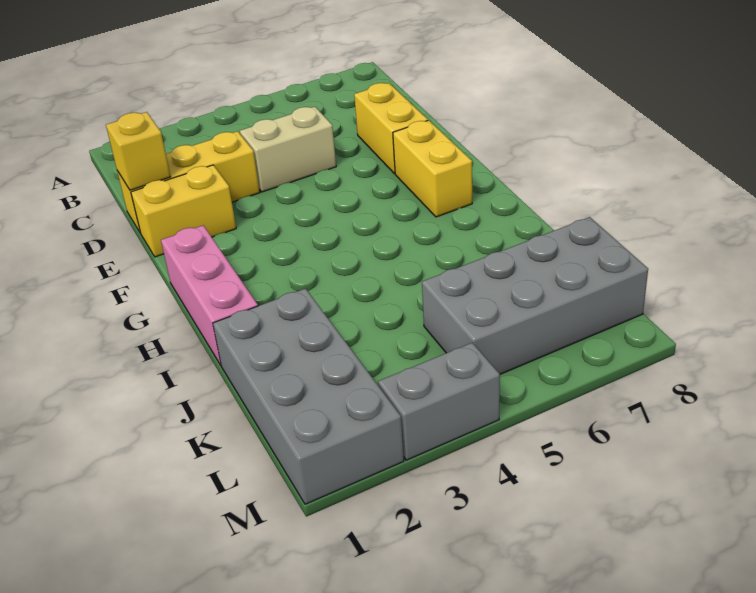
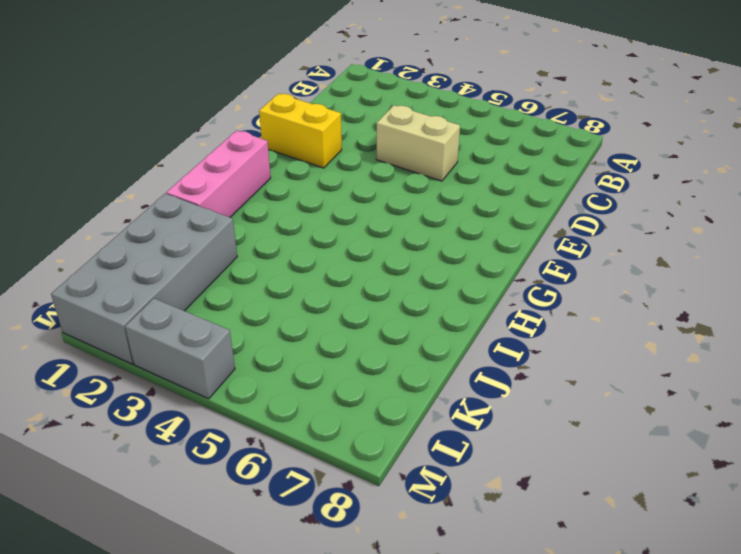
none -> yellow 1x3 brick [117,131,260,233]
none -> yellow 1x2 brick [354,83,428,174]

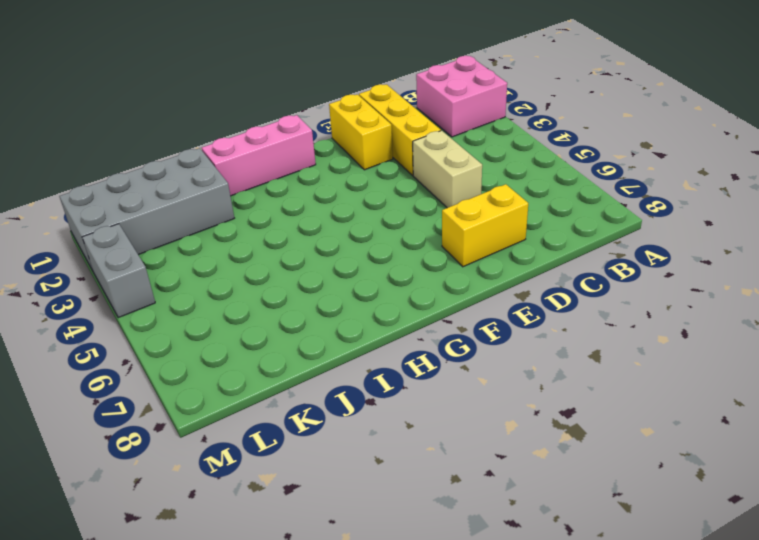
pink 2x2 brick [416,56,507,137] -> none
none -> yellow 1x2 brick [393,120,472,217]
none -> grey 2x4 brick [422,217,648,374]

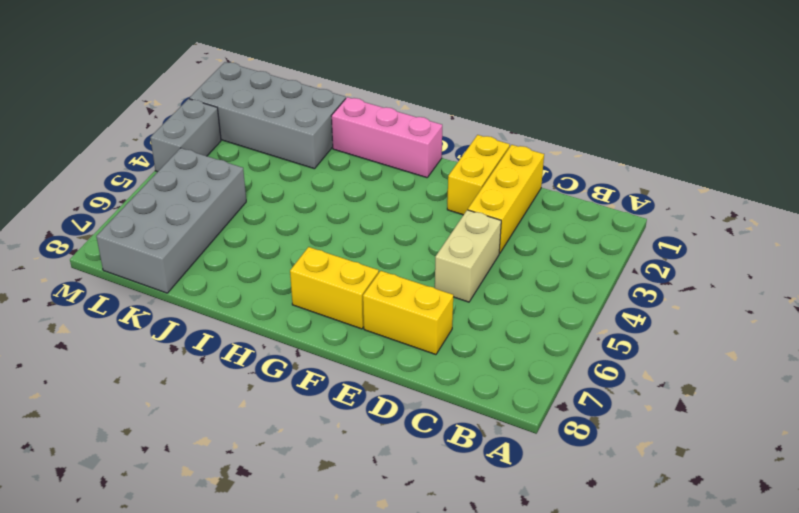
none -> yellow 1x1 brick [106,112,171,190]

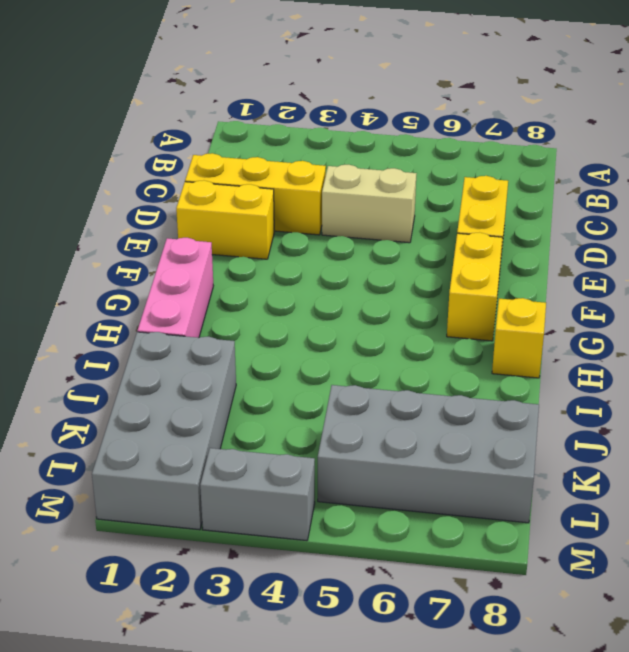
yellow 1x1 brick [492,298,546,378] -> yellow 1x1 brick moved to [106,112,171,190]

